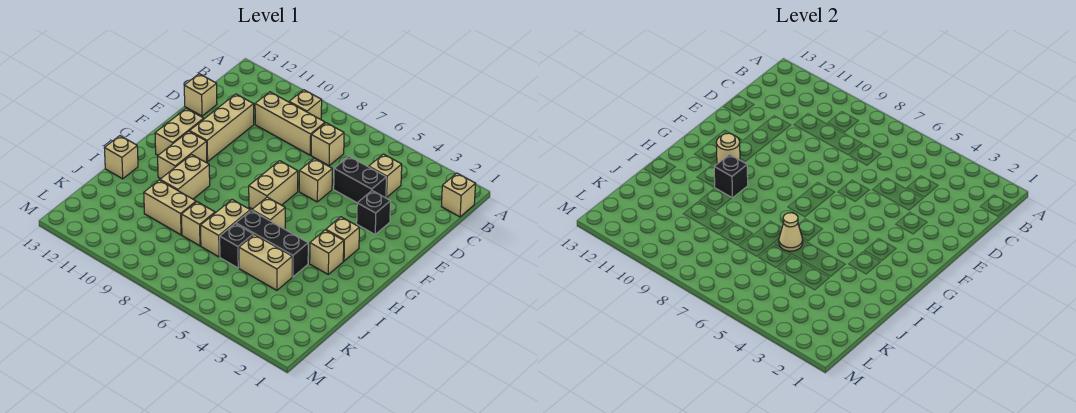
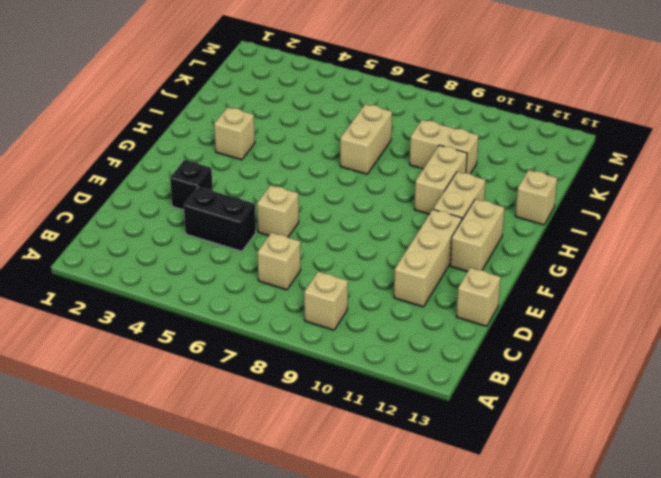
none -> tan 1x1 brick [442,173,475,217]
none -> tan 1x1 brick [369,154,402,198]
none -> tan 1x3 brick [255,92,325,155]

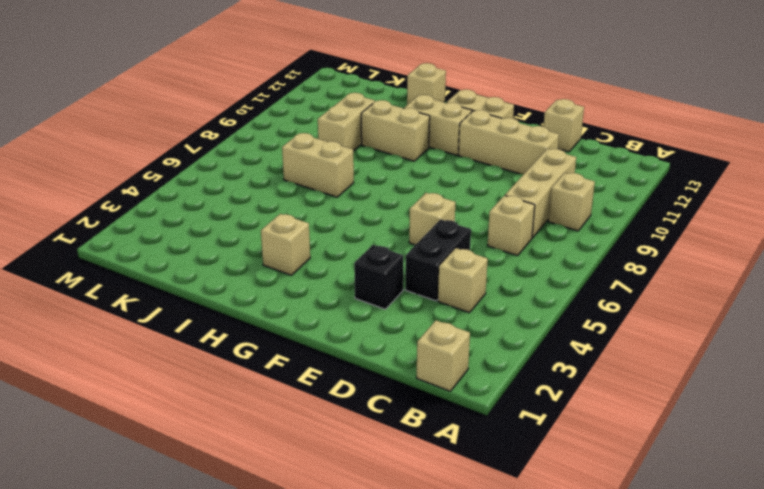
none -> tan 1x2 brick [249,161,298,209]
none -> tan 1x1 brick [326,217,359,261]
none -> tan 1x1 brick [252,197,285,229]

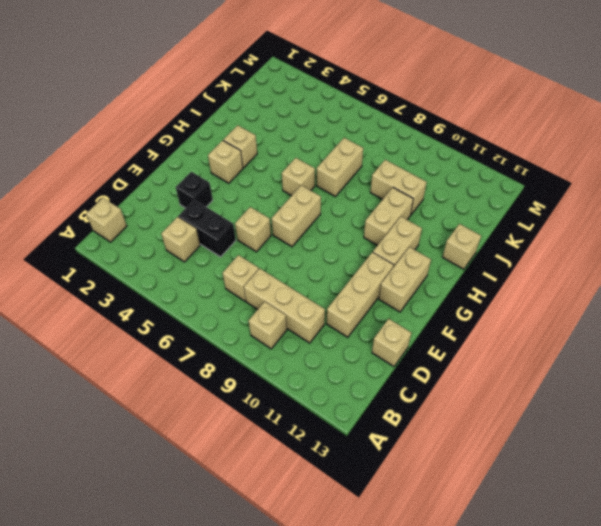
none -> black 1x3 brick [236,210,308,277]
none -> tan 1x2 brick [239,235,292,290]
none -> black 1x1 brick [220,224,253,268]

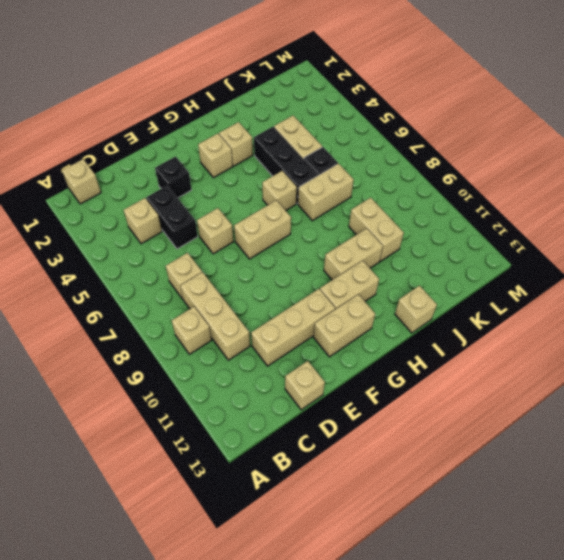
none -> tan 1x1 brick [182,202,215,246]
none -> tan 1x1 round brick [716,133,740,164]
none -> black 1x1 brick [714,155,748,198]

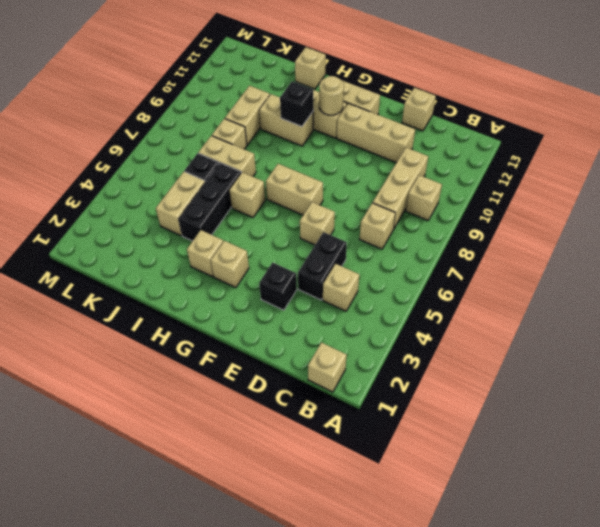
none -> tan 1x1 cone [779,213,803,251]

